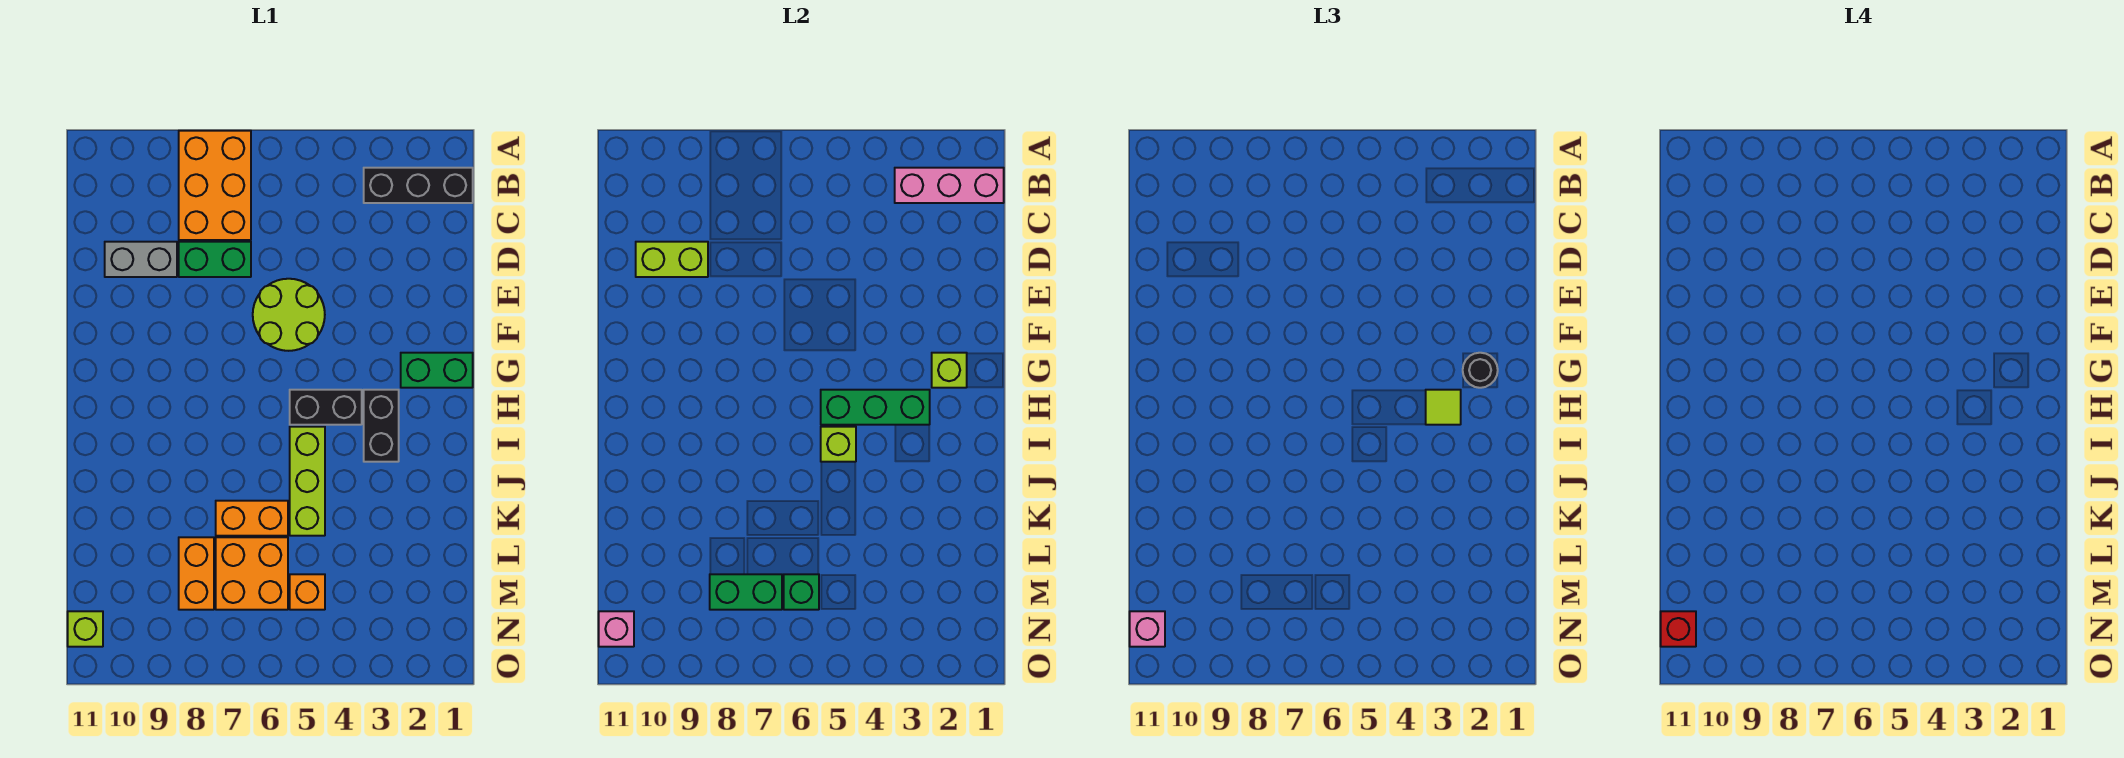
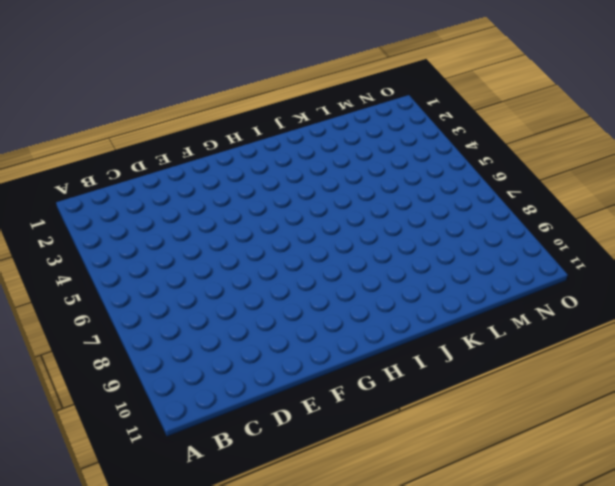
none -> orange 2x3 brick [179,131,251,240]
none -> black 1x3 brick [364,168,473,203]
none -> green 1x2 brick [179,242,251,277]

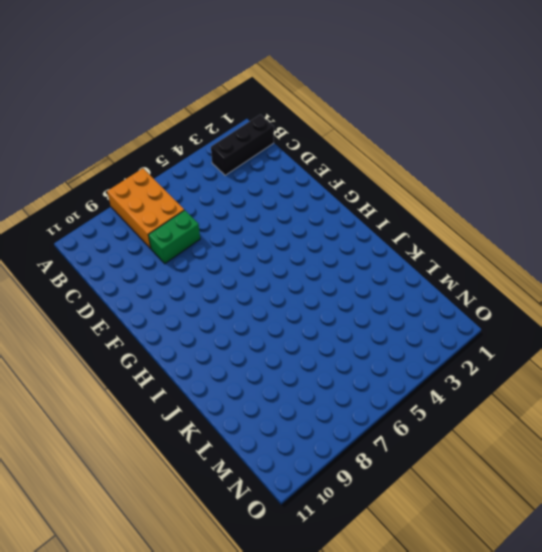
none -> grey 1x2 brick [105,242,177,277]
none -> lime 2x2 round brick [253,279,325,351]
none -> green 1x2 brick [401,353,473,388]

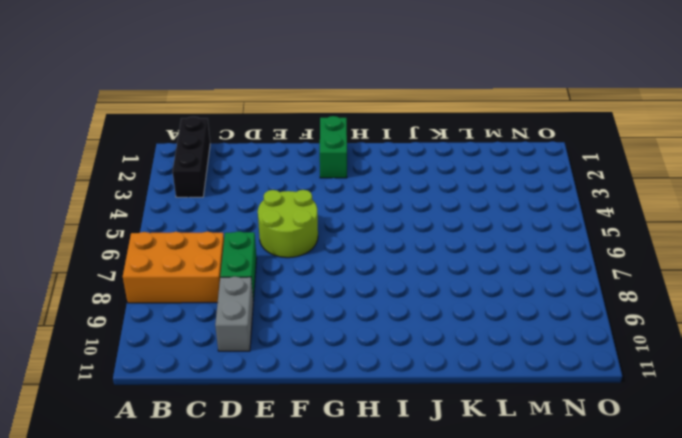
none -> black 1x2 brick [364,390,399,462]
none -> black 1x2 brick [290,390,362,425]
none -> lime 1x3 brick [290,427,325,536]

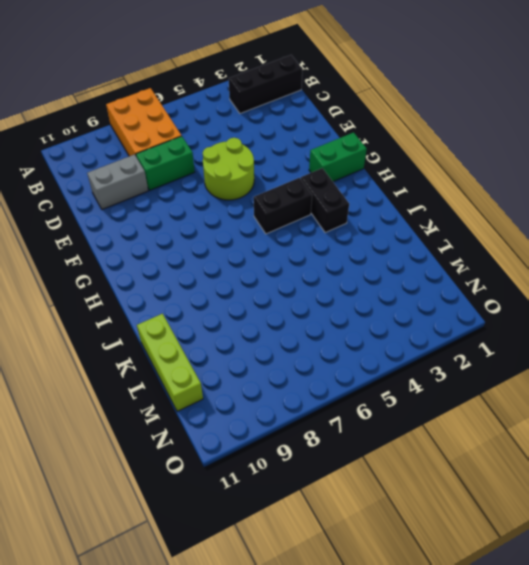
lime 1x3 brick [137,314,203,411] -> lime 1x3 brick moved to [290,427,325,536]
none -> orange 1x2 brick [216,501,288,536]
none -> orange 2x2 brick [216,537,288,610]
none -> orange 1x2 brick [179,537,214,610]

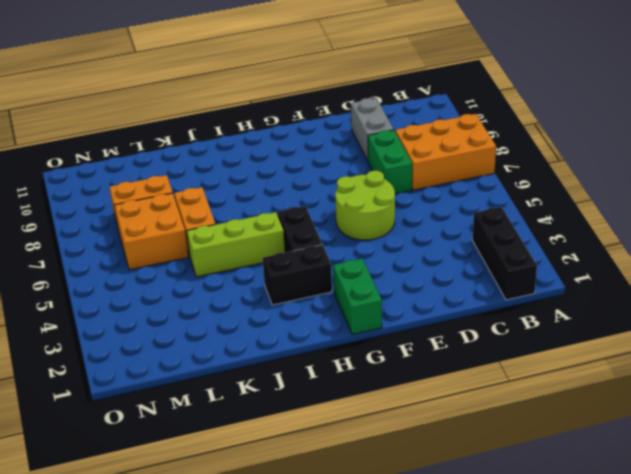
none -> orange 1x1 brick [290,574,325,610]
none -> lime 1x1 brick [68,611,103,647]
none -> pink 1x3 brick [895,168,1004,203]

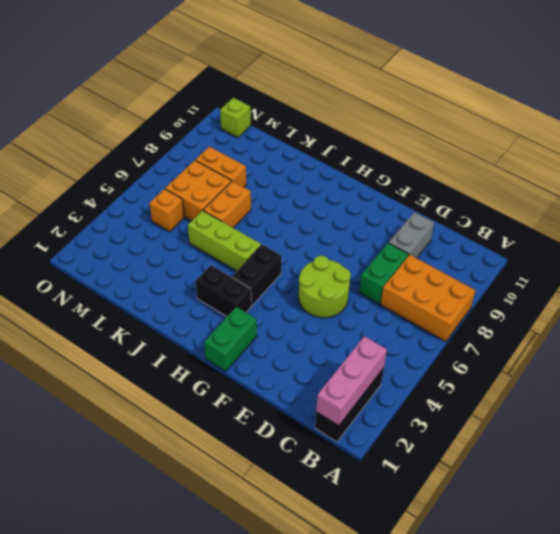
none -> lime 1x2 brick [636,242,708,277]
none -> lime 1x1 brick [932,353,967,388]
none -> green 1x3 brick [821,390,930,425]

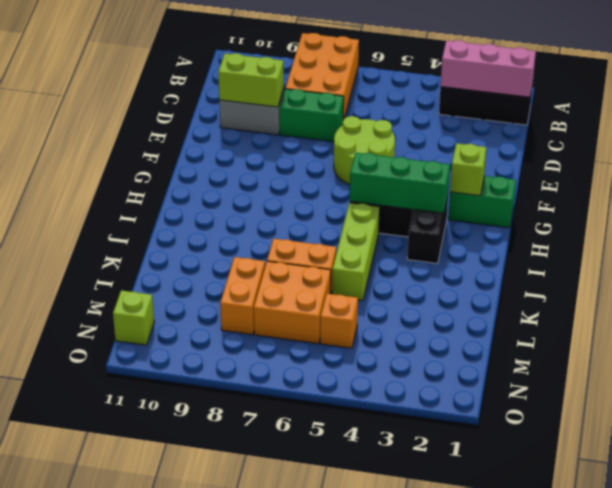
none -> lime 1x1 brick [821,427,856,462]
none -> green 1x1 brick [784,574,819,610]
none -> green 1x2 brick [710,574,782,610]

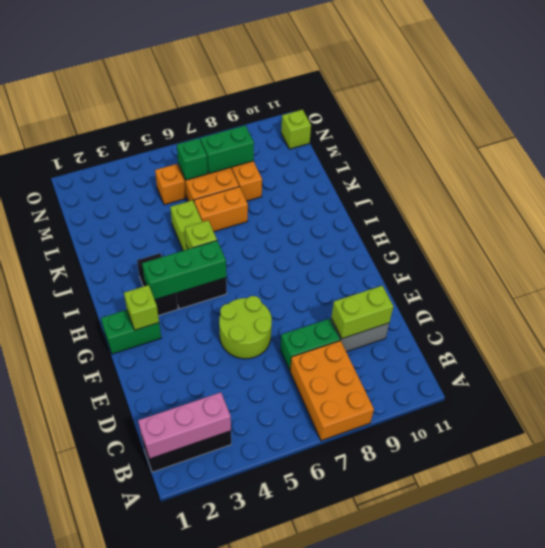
none -> pink 1x1 brick [599,611,634,647]
none -> black 1x1 round brick [1463,353,1498,388]
none -> lime 1x1 tile [1426,390,1461,425]

